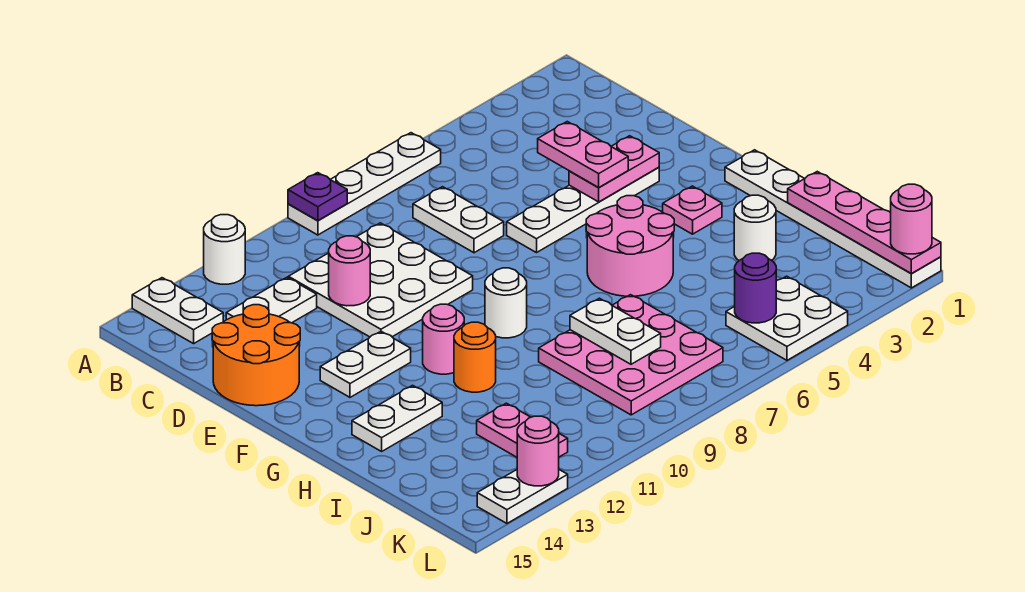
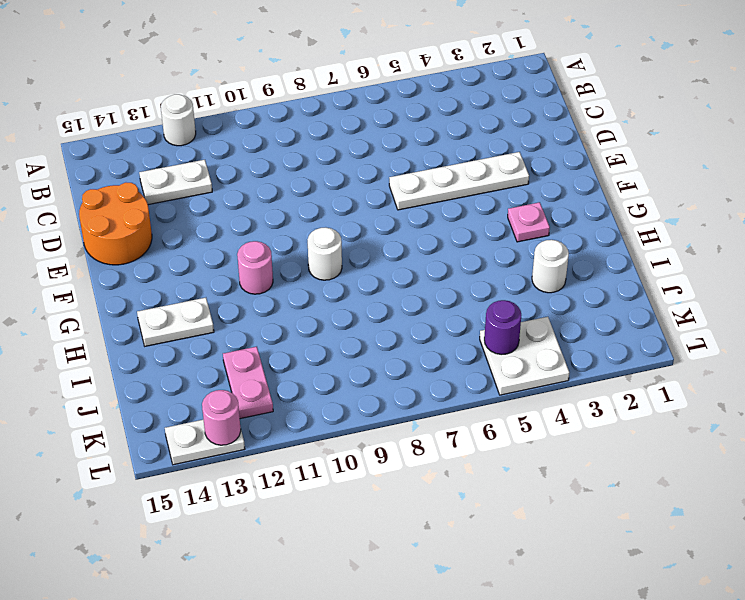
none -> white 1x4 plate [288,133,441,235]
none -> white 1x2 plate [132,278,223,344]
none -> white 1x2 plate [413,187,504,253]
none -> white 3x3 plate [288,223,473,337]

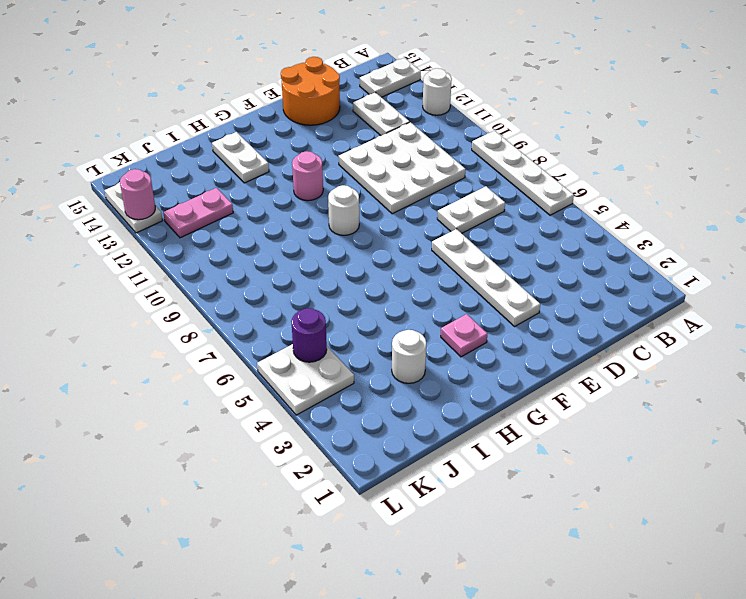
none -> white 1x2 plate [320,331,411,397]
none -> white 1x6 plate [725,150,941,288]
none -> pink 2x2 round brick [586,196,674,296]
none -> orange 1x1 round brick [454,322,496,392]

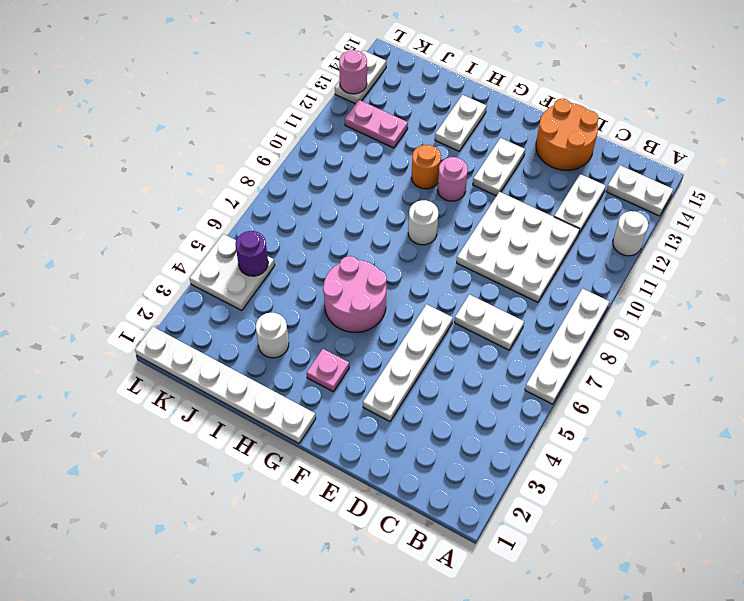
none -> pink 3x3 plate [539,295,723,415]
none -> purple 1x1 plate [288,173,347,221]
none -> pink 1x1 round brick [329,236,370,306]
none -> pink 1x2 plate [569,136,659,202]

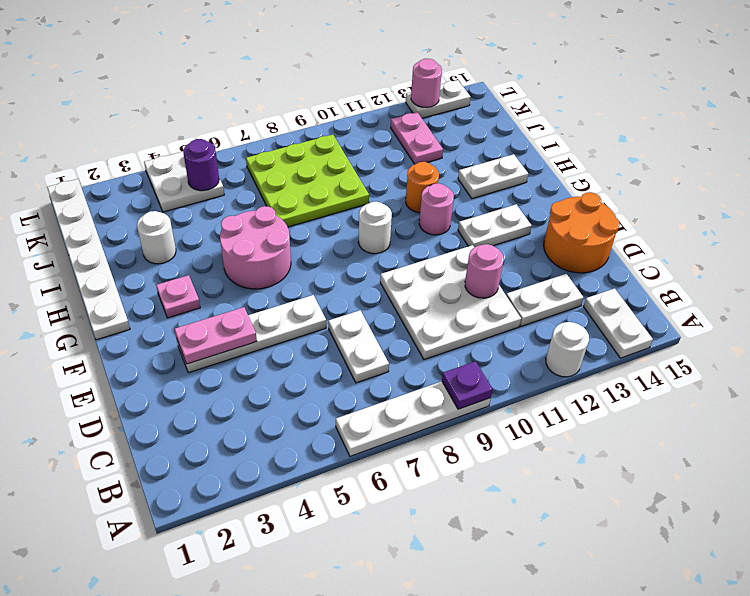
lime 3x3 plate [246,135,369,227] -> pink 3x3 plate [539,295,723,415]
none -> pink 1x4 plate [788,172,941,273]
none -> white 1x2 plate [570,298,661,364]
none -> pink 1x2 plate [538,122,628,188]
none -> pink 1x1 round brick [891,184,932,254]

